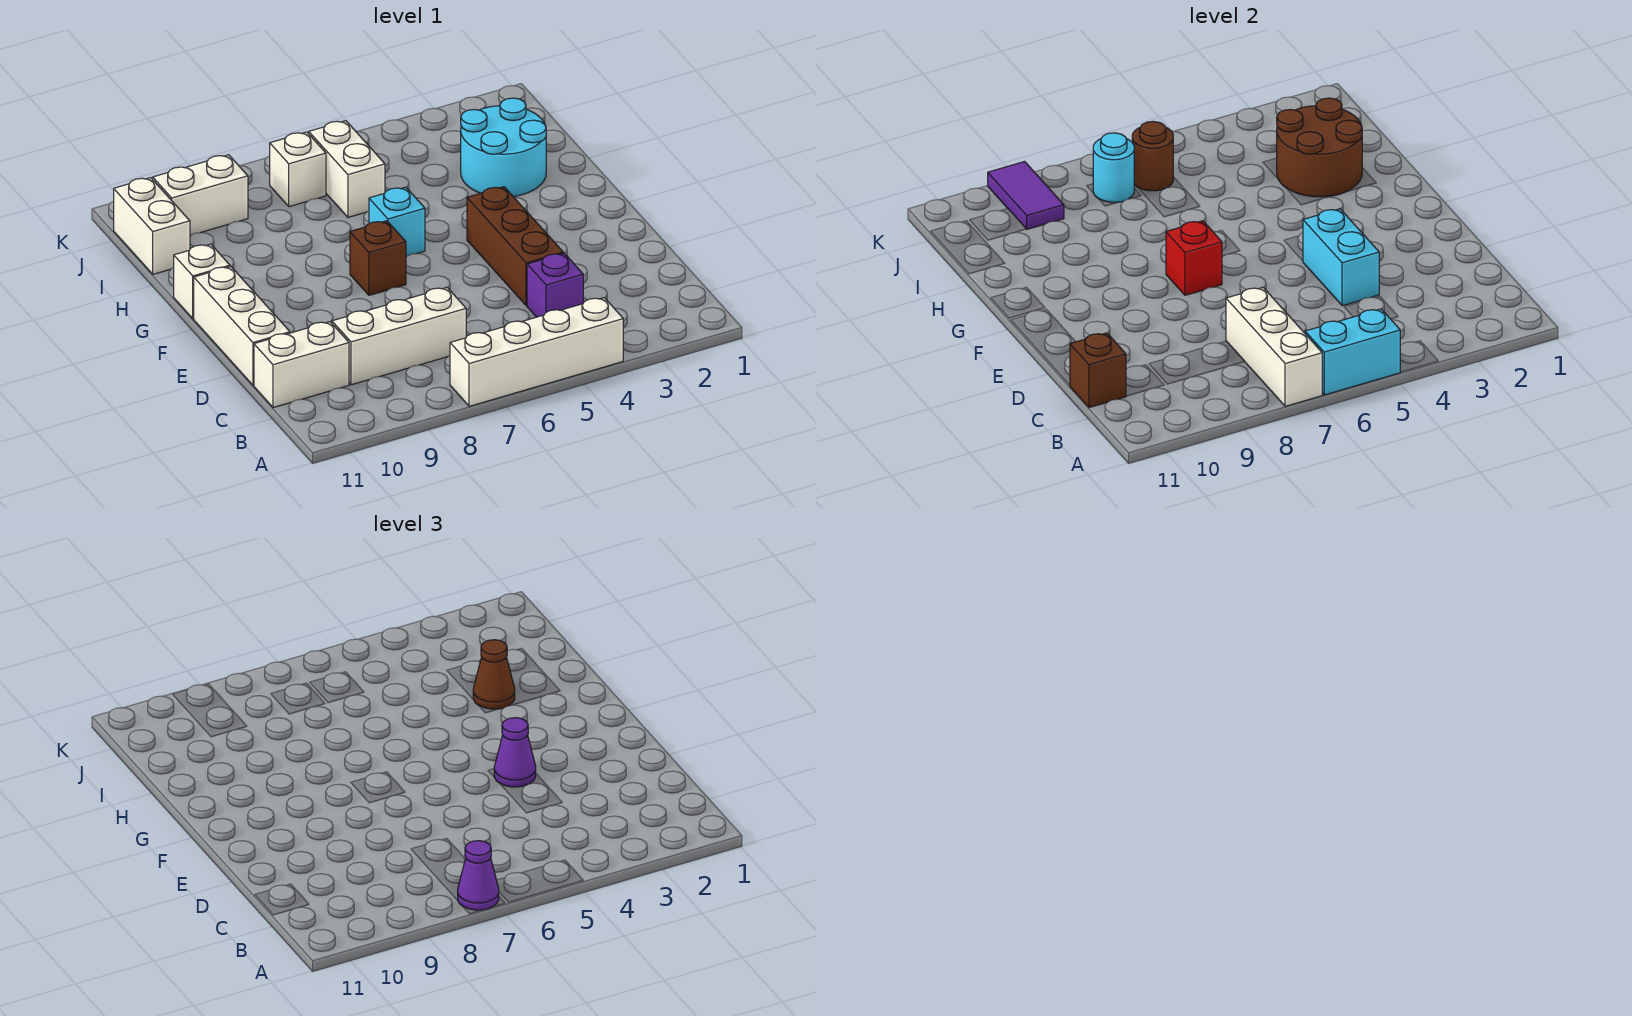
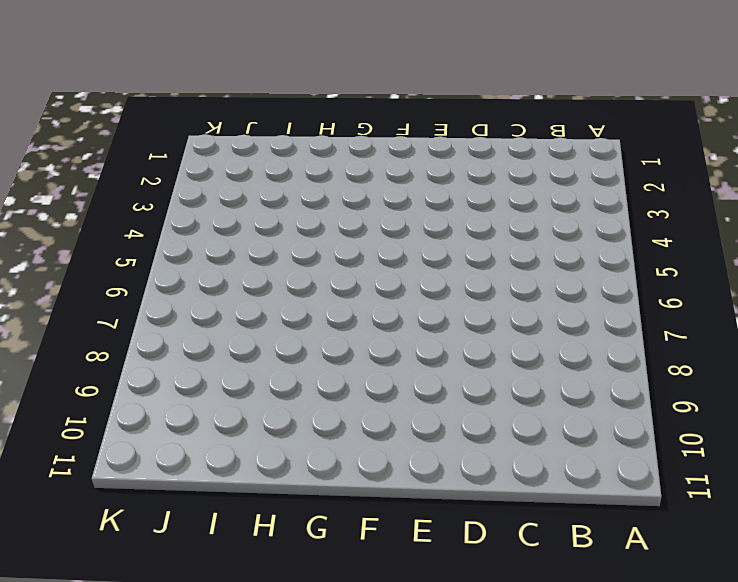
none -> white 1x4 brick [450,298,623,406]
none -> purple 1x1 brick [527,253,583,317]
none -> white 1x3 brick [332,287,466,385]

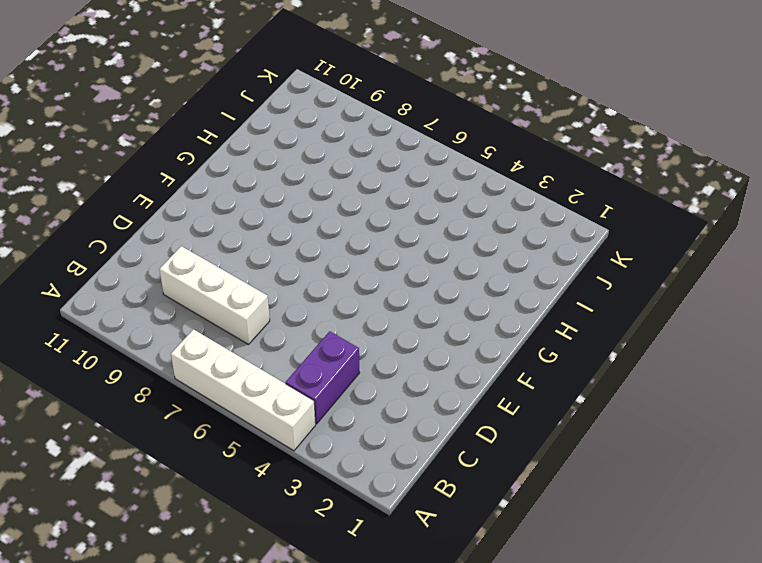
purple 1x2 brick [286,331,360,424] -> purple 1x1 brick [527,253,583,317]
none -> white 1x2 brick [254,322,349,408]
none -> brown 1x3 brick [467,187,563,306]
none -> white 1x3 brick [194,266,290,385]

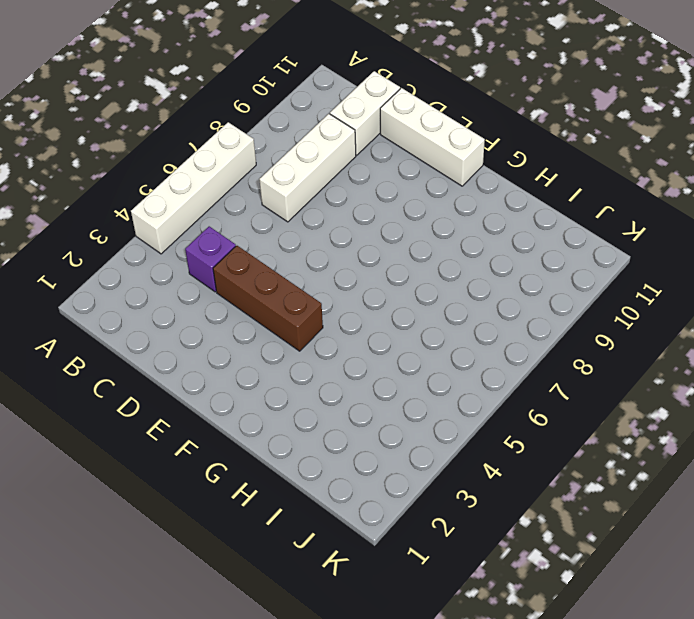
none -> brown 1x1 brick [350,221,406,295]
none -> cyan 1x1 brick [369,187,425,257]
none -> white 1x1 brick [174,244,230,319]

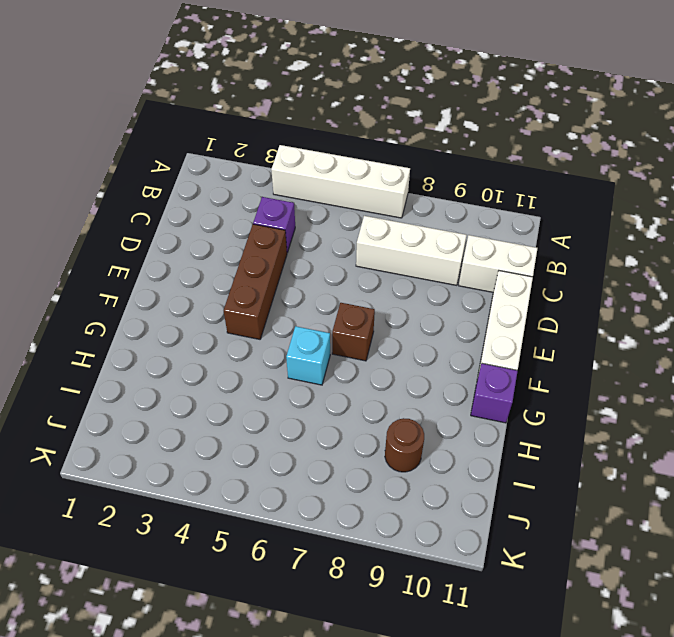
purple 1x1 brick [471,363,518,423] -> white 1x1 brick [174,244,230,319]
brown 1x1 round brick [385,418,424,472] -> brown 1x1 round brick moved to [1132,121,1173,191]
none -> cyan 2x2 round brick [461,98,546,196]
none -> white 1x2 brick [309,121,385,217]
none -> white 1x2 brick [114,178,190,274]

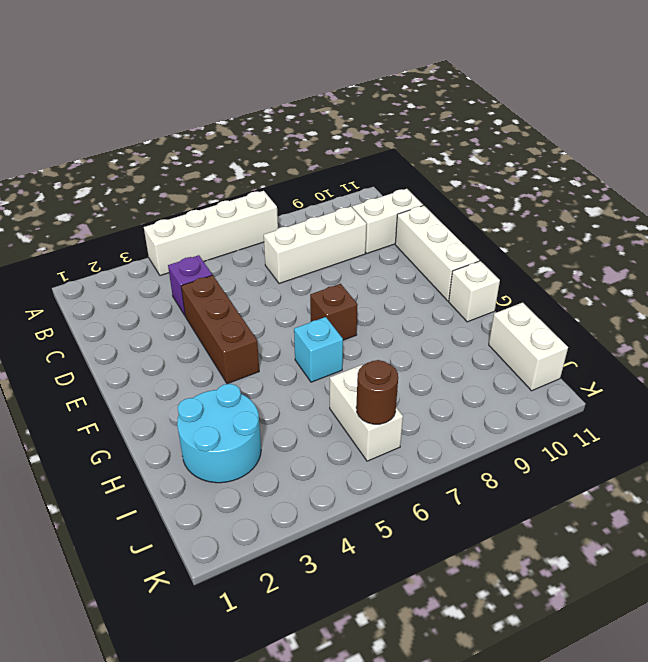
none -> white 1x1 brick [270,132,326,207]
none -> white 1x2 brick [153,155,248,235]
none -> cyan 1x2 brick [1305,309,1400,395]

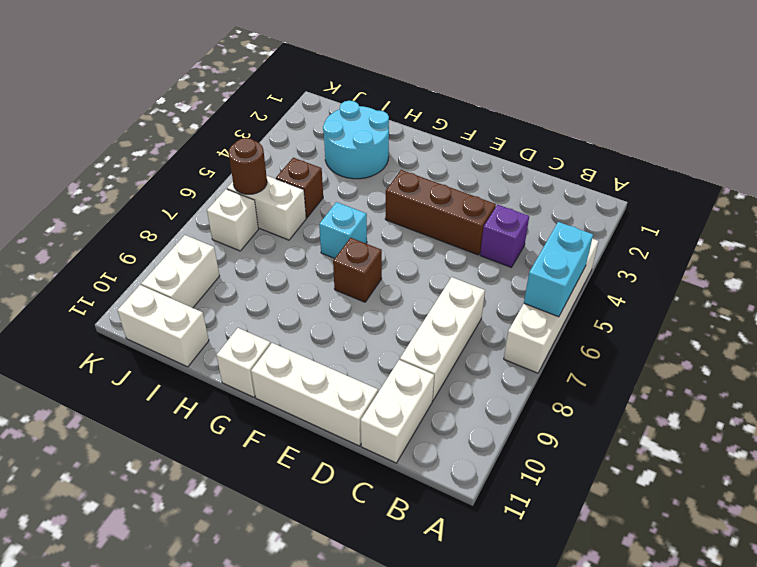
brown 1x1 brick [276,158,323,218] -> brown 1x1 brick moved to [1070,333,1126,408]
none -> white 1x3 brick [1226,287,1322,406]
none -> cyan 1x2 brick [1303,209,1379,306]
none -> red 1x1 brick [1166,221,1222,295]

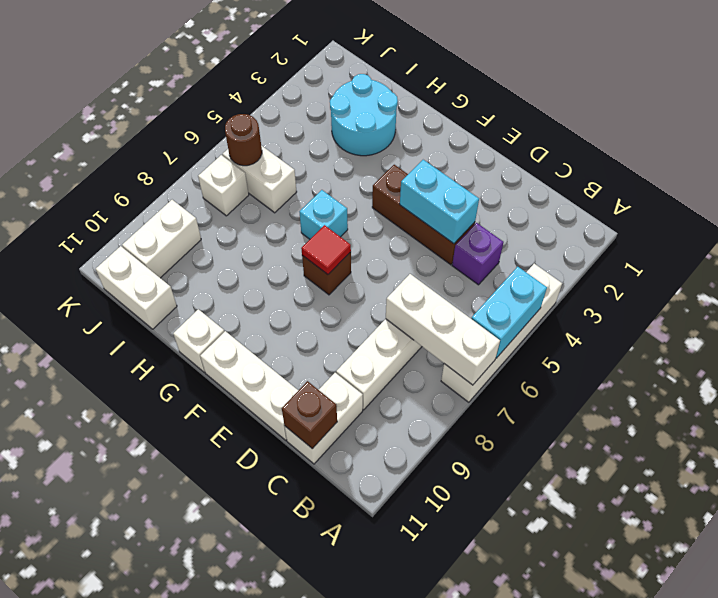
red 1x1 tile [301,225,351,274] -> red 1x1 brick [1166,221,1222,295]
none -> brown 2x2 round brick [1277,98,1362,197]
none -> cyan 1x1 round brick [1093,133,1134,202]
none -> purple 1x2 tile [988,162,1064,229]

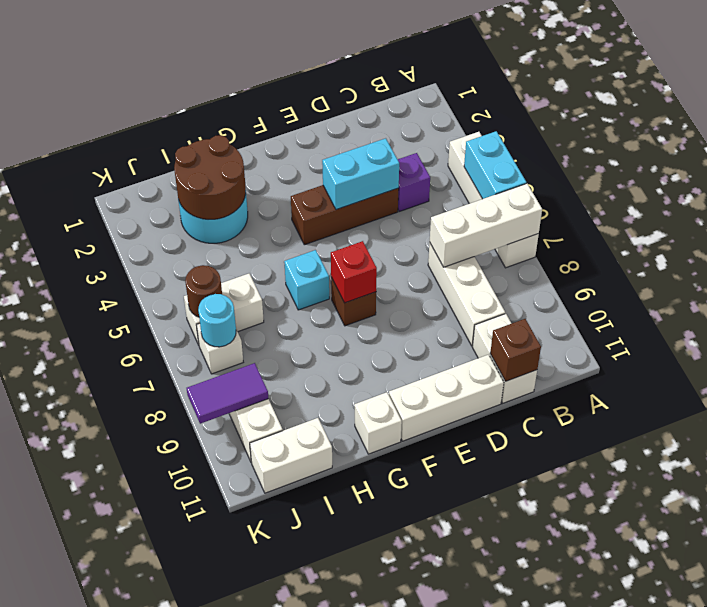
none -> purple 1x1 cone [458,841,499,910]
none -> purple 1x1 cone [494,718,536,787]
none -> brown 1x1 cone [473,640,515,709]

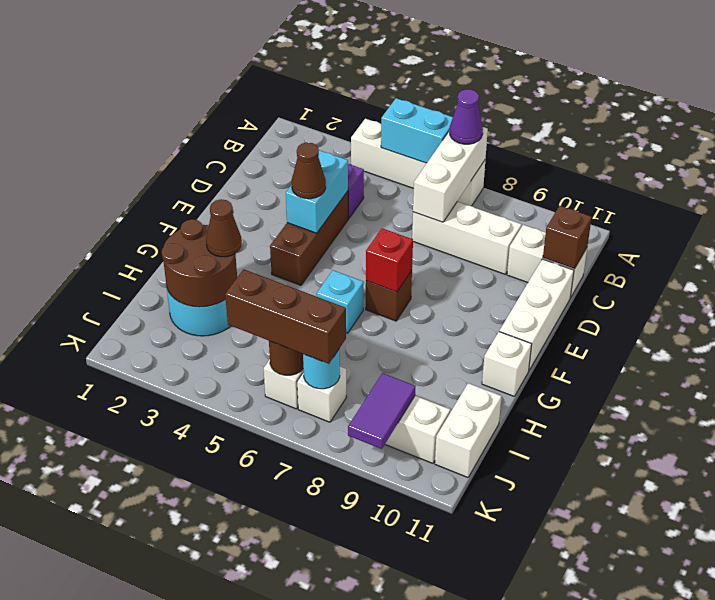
brown 1x1 cone [292,142,326,199] -> purple 1x1 cone [494,718,536,787]
brown 1x3 brick [225,269,346,364] -> none

